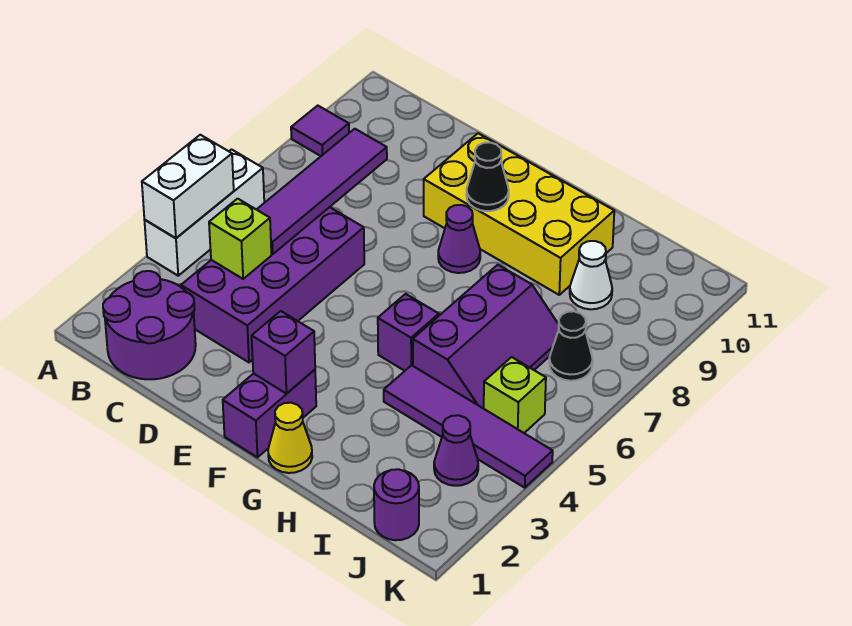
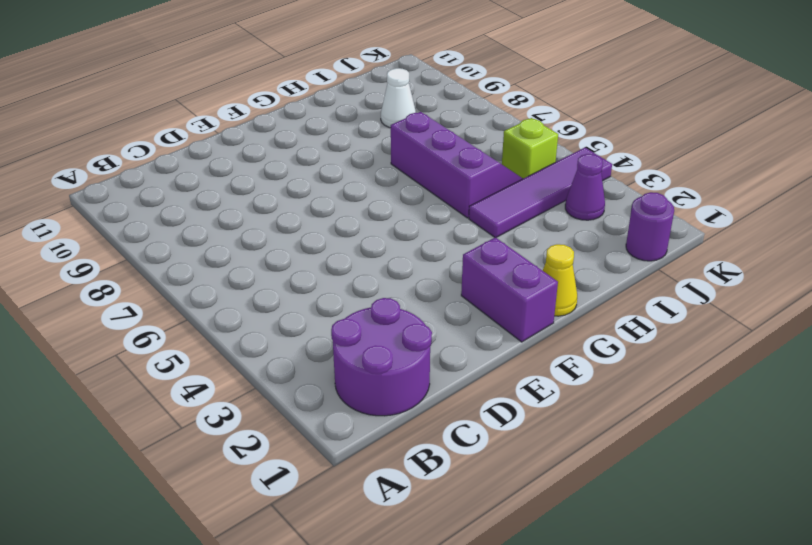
none -> white 1x3 brick [144,150,264,276]
none -> purple 1x1 tile [291,106,349,156]
none -> purple 2x4 brick [181,207,364,362]

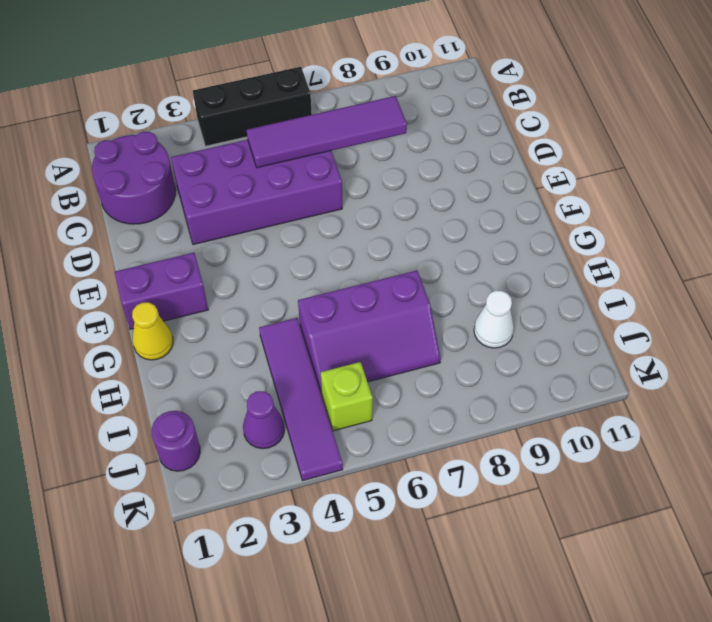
black 1x3 brick [193,67,312,146] -> white 1x3 brick [144,150,264,276]
none -> purple 1x1 tile [291,106,349,156]
none -> yellow 2x4 brick [424,133,614,295]
none -> purple 1x1 cone [438,205,480,273]

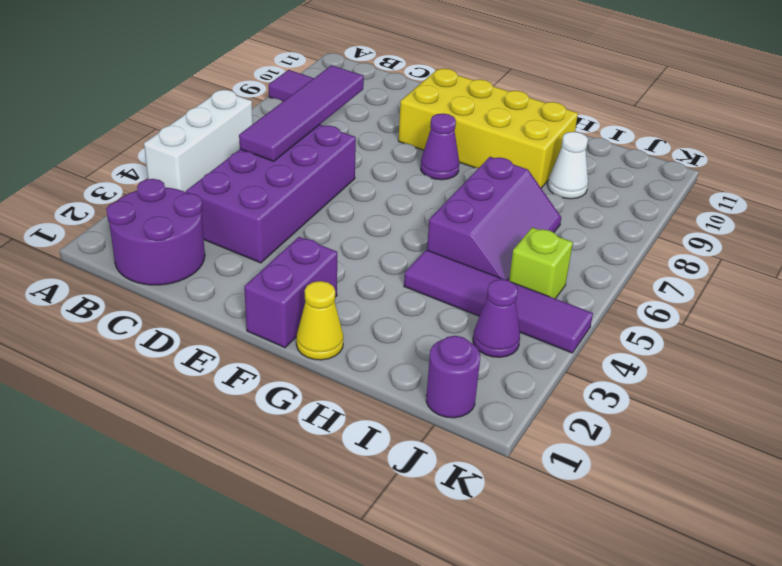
none -> purple 1x1 brick [378,294,439,371]
none -> black 1x1 cone [549,311,593,381]
none -> white 1x2 brick [142,135,234,238]

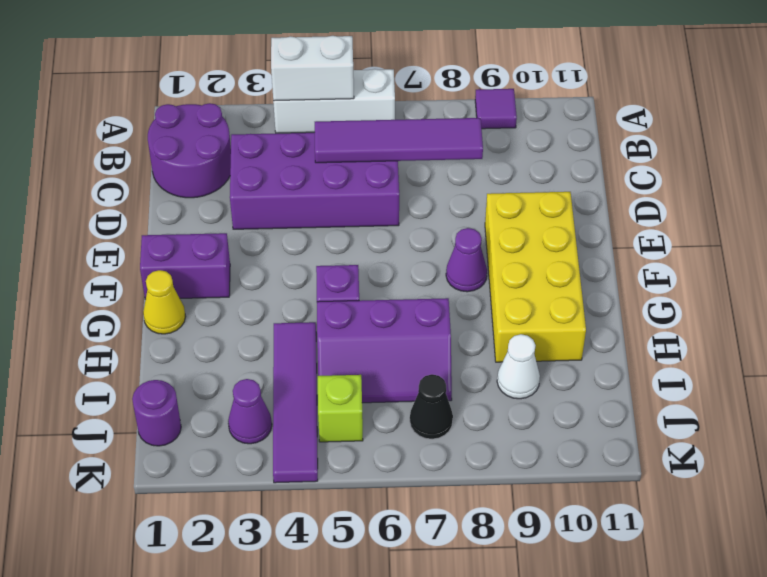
none -> lime 1x1 brick [209,199,271,279]
none -> purple 1x1 brick [252,311,315,394]
none -> black 1x1 cone [466,143,509,211]

